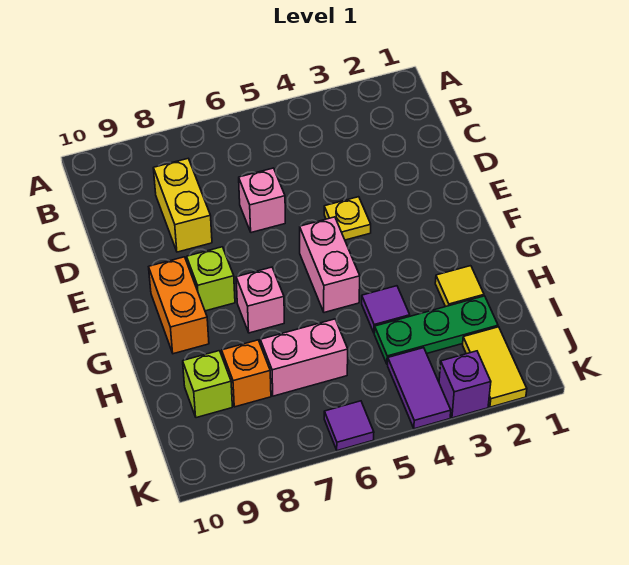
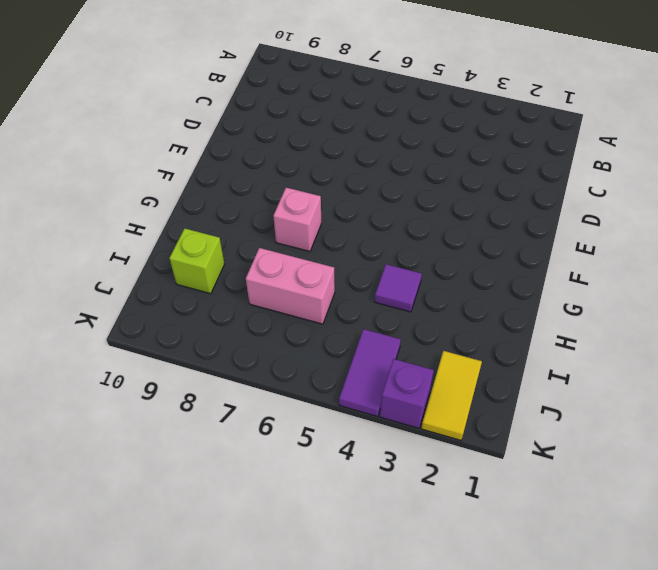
none -> yellow 1x2 brick [153,159,212,252]
none -> pink 1x1 brick [239,168,285,233]
none -> yellow 1x1 plate [324,197,371,240]

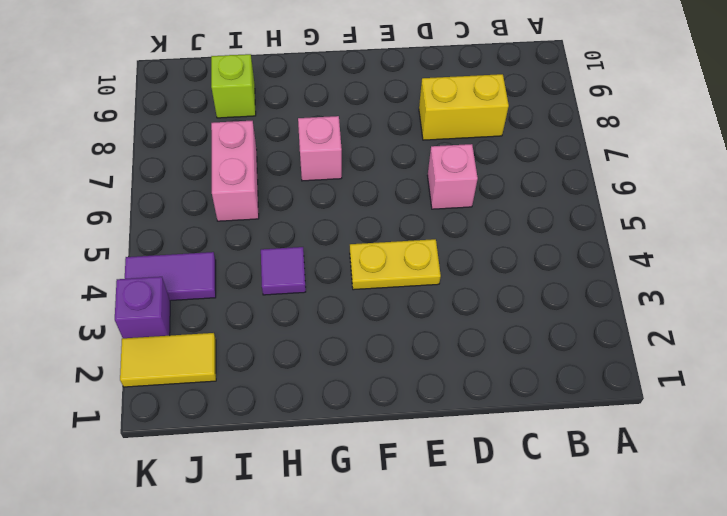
yellow 1x2 plate [350,239,441,290] -> yellow 1x1 plate [324,197,371,240]
none -> pink 1x2 brick [300,217,360,313]
none -> lime 1x1 brick [187,247,235,311]
none -> orange 1x2 brick [149,257,209,354]

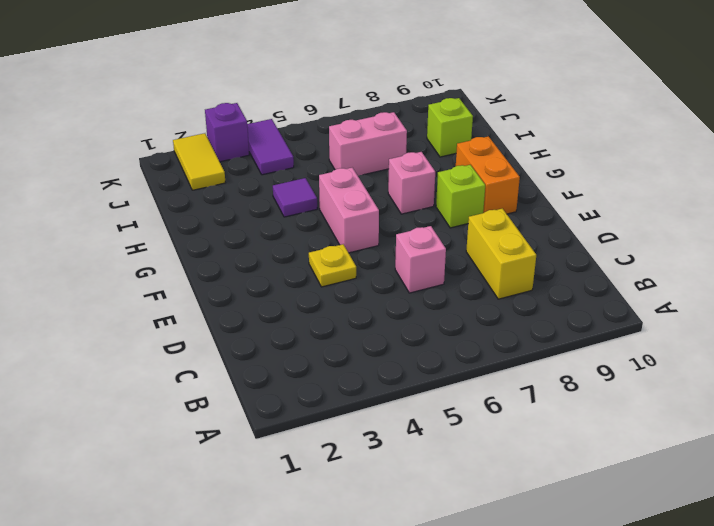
none -> yellow 1x1 tile [435,266,484,307]
none -> green 1x3 plate [374,296,498,364]
none -> orange 1x1 brick [222,340,271,407]

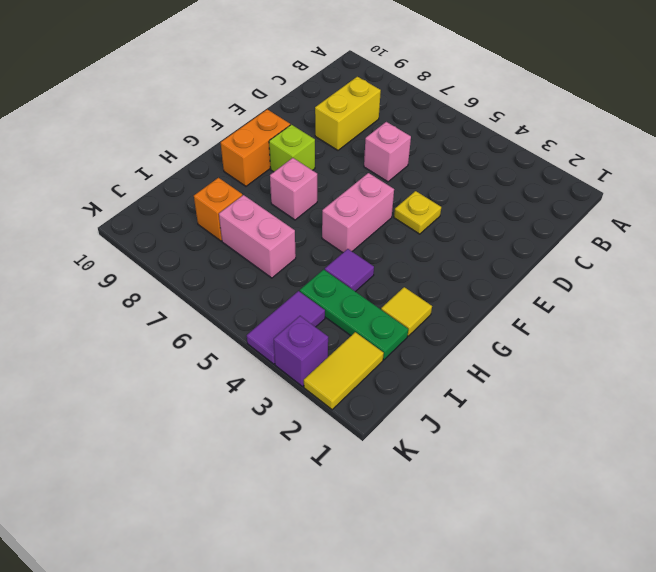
none -> lime 1x1 brick [183,351,232,418]
none -> purple 1x1 tile [324,401,374,451]

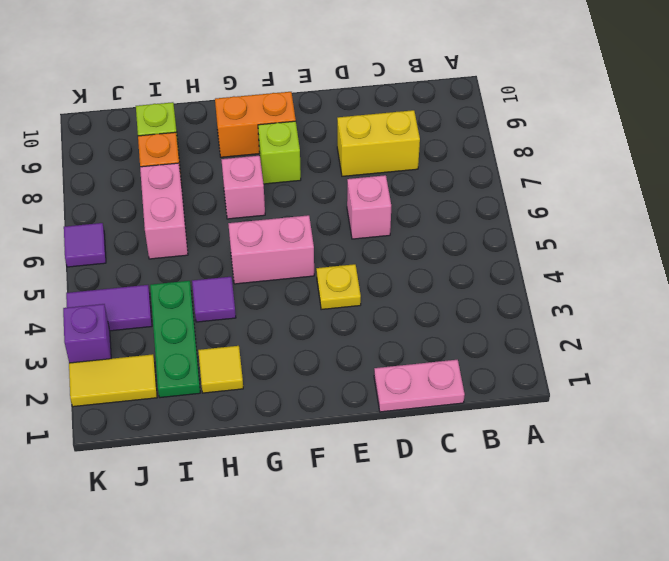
pink 1x2 plate [374,360,465,412] -> none

